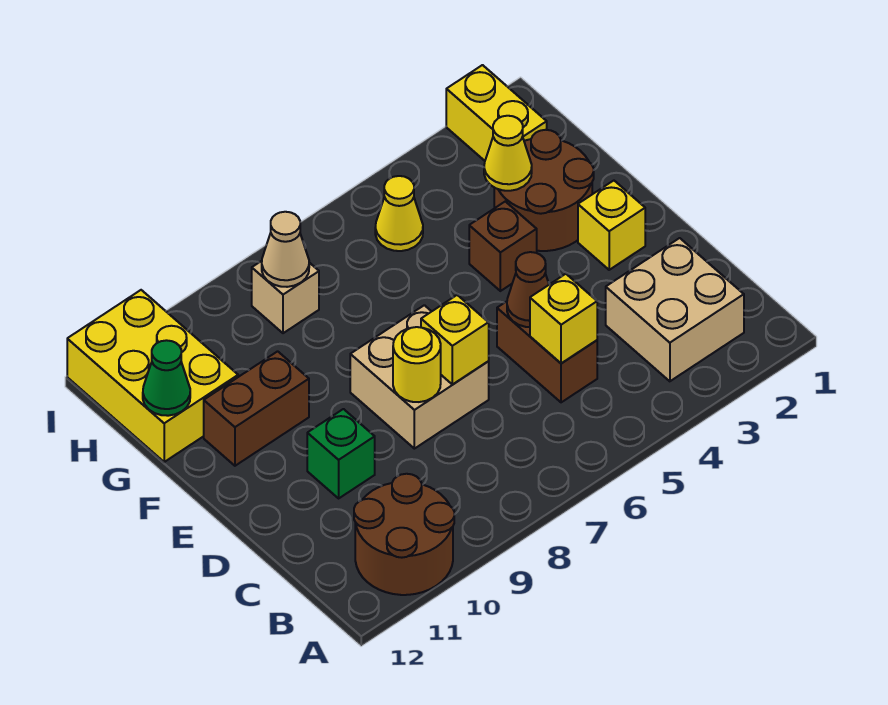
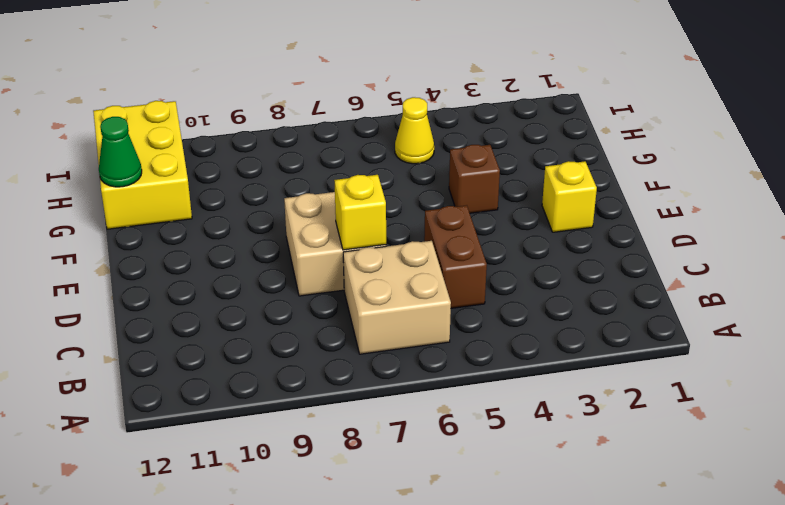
tan 2x2 brick [343,241,451,354] -> tan 2x2 brick moved to [606,238,744,381]
none -> brown 2x2 round brick [354,474,454,595]
none -> green 1x1 brick [307,409,375,498]
none -> brown 2x2 round brick [494,130,594,251]

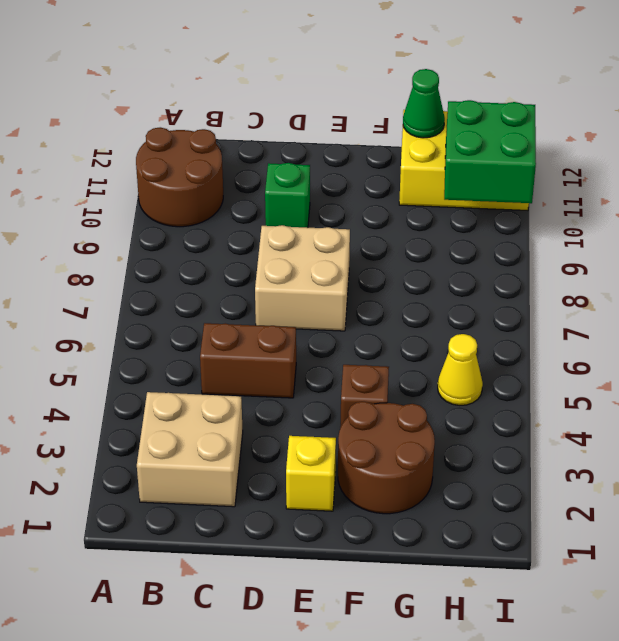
green 2x2 brick [444,100,536,203] -> none
none -> brown 1x2 brick [204,351,309,466]
none -> yellow 1x2 brick [446,65,547,161]
none -> tan 1x1 brick [252,261,319,333]

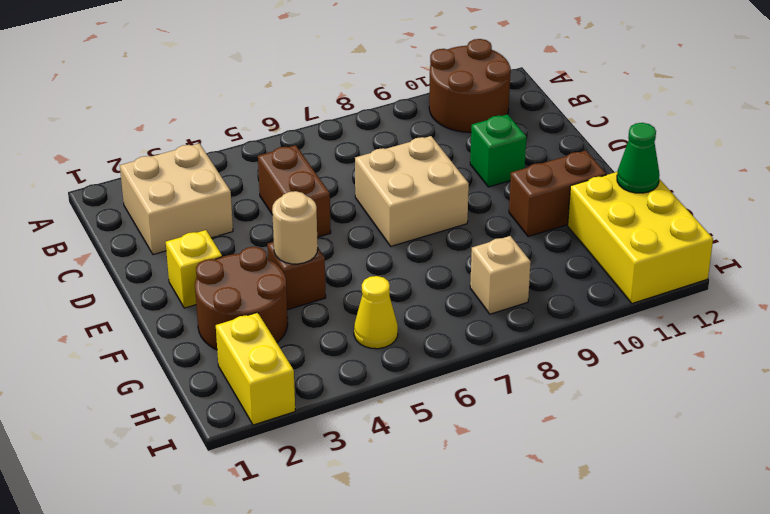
tan 1x1 round brick [272,191,318,264] -> none
none -> yellow 1x1 brick [530,274,597,363]
none -> brown 1x1 cone [507,252,549,327]
none -> yellow 1x1 brick [421,295,489,384]

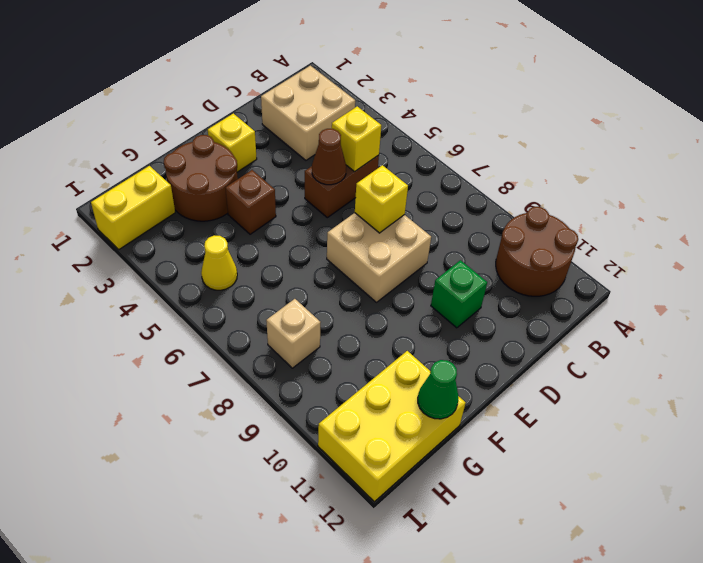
none -> brown 1x2 brick [204,351,309,466]
none -> yellow 1x1 round brick [393,327,441,402]
none -> yellow 1x1 cone [484,116,532,191]

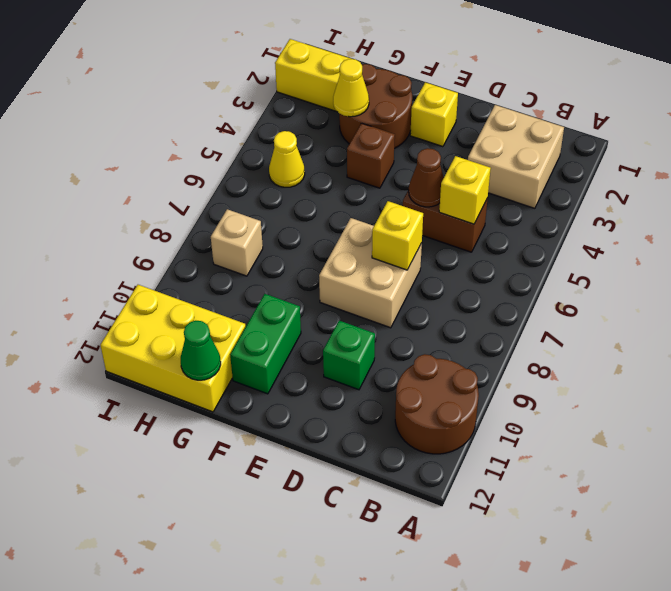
green 1x2 brick [230,294,301,394] -> brown 1x2 brick [204,351,309,466]
none -> yellow 1x1 round brick [393,327,441,402]
none -> tan 1x1 cone [262,212,309,287]

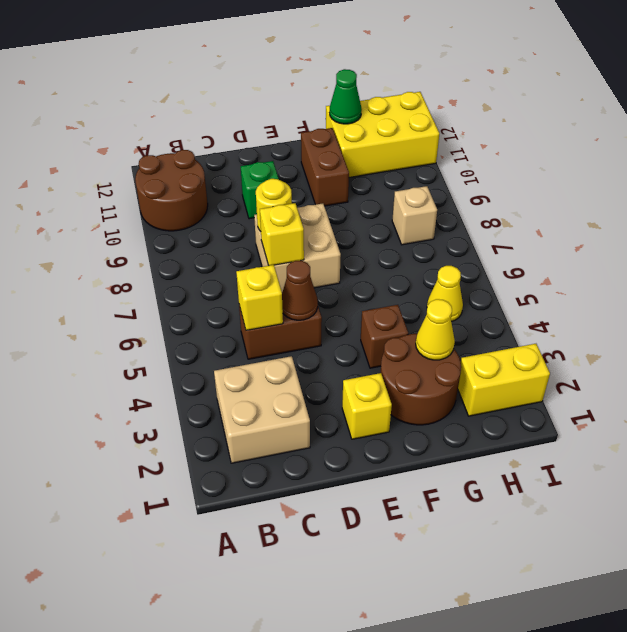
none -> tan 1x1 cone [262,212,309,287]

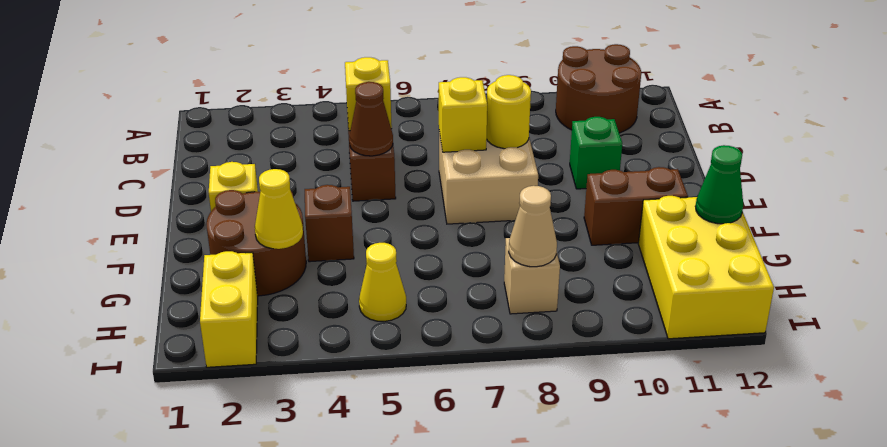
none -> tan 2x2 brick [606,238,744,381]

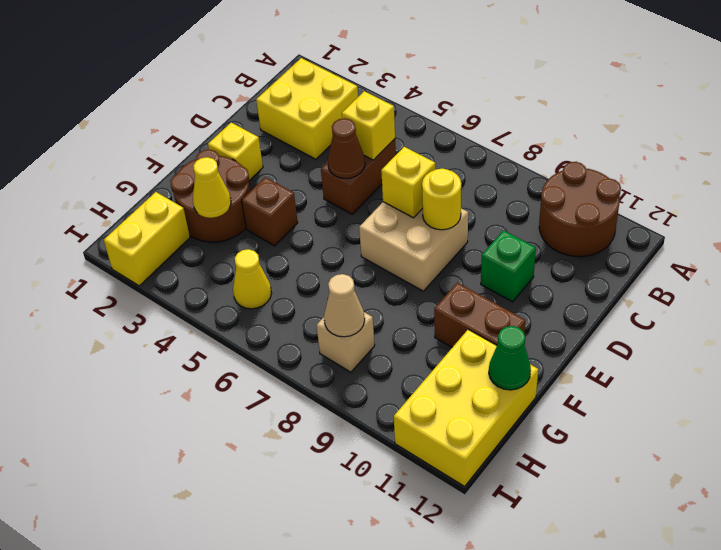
yellow 2x2 brick [256,58,358,159] -> tan 2x2 brick [606,238,744,381]

